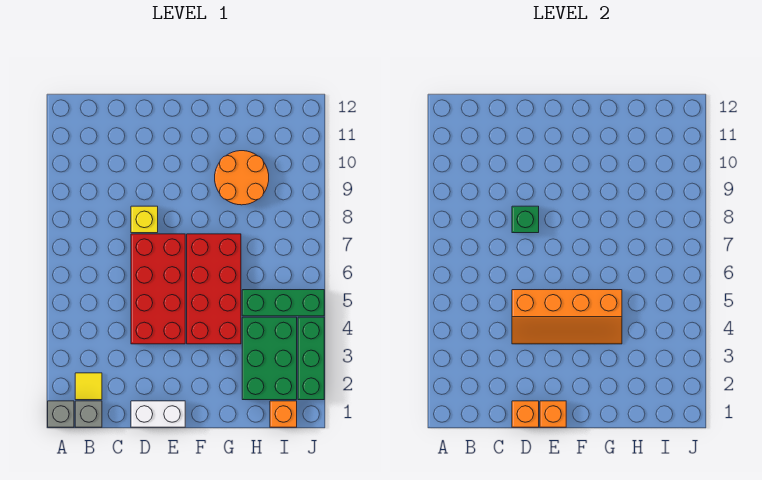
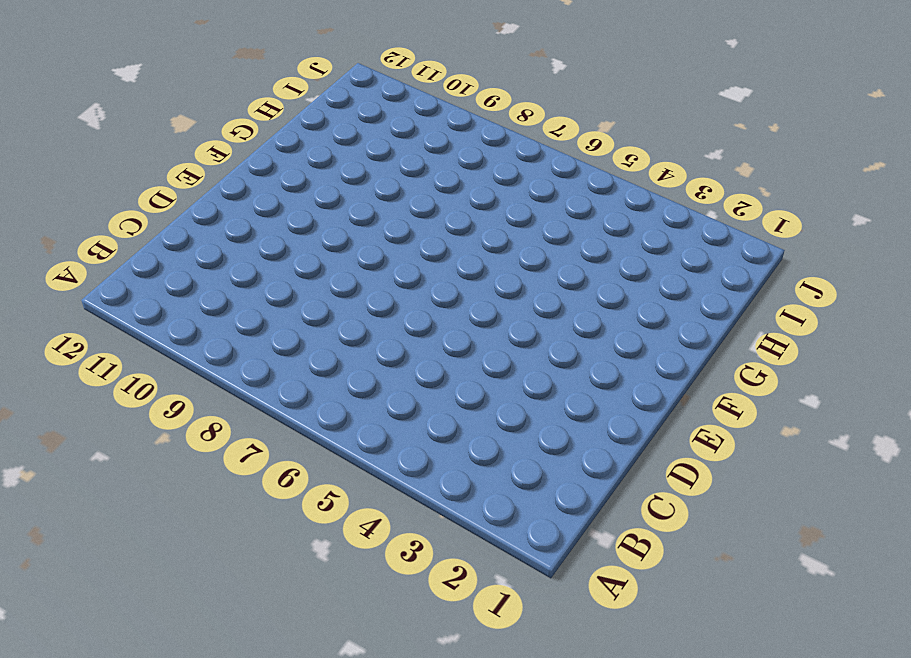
none -> grey 1x1 brick [48,401,74,427]
none -> grey 1x1 brick [75,401,102,427]
none -> yellow 1x1 tile [75,373,102,400]

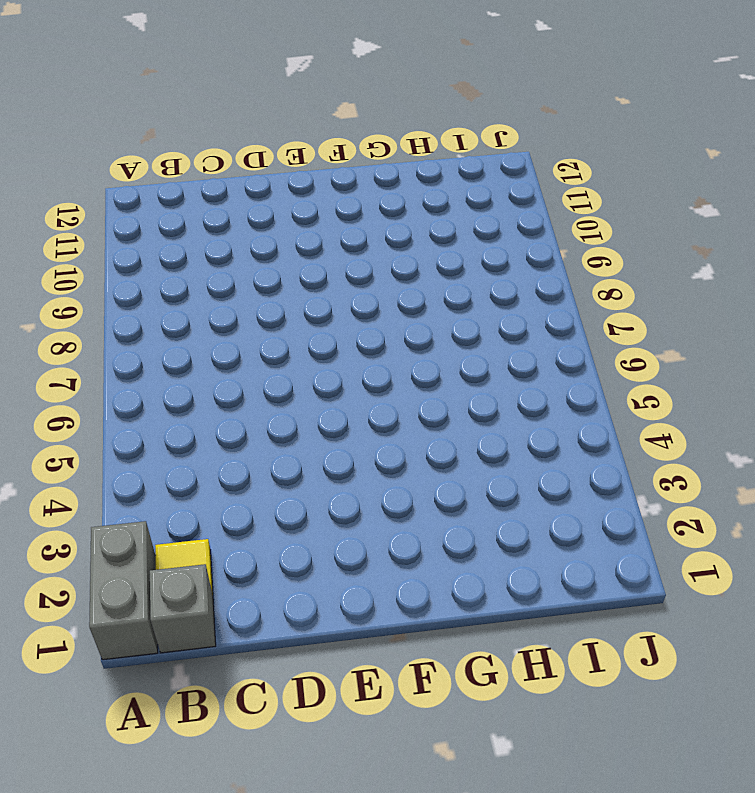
grey 1x2 brick [89,521,158,660] -> grey 1x1 brick [48,401,74,427]
none -> white 1x2 brick [131,401,185,427]
none -> red 2x4 brick [131,234,185,344]
none -> yellow 1x1 brick [131,206,158,233]

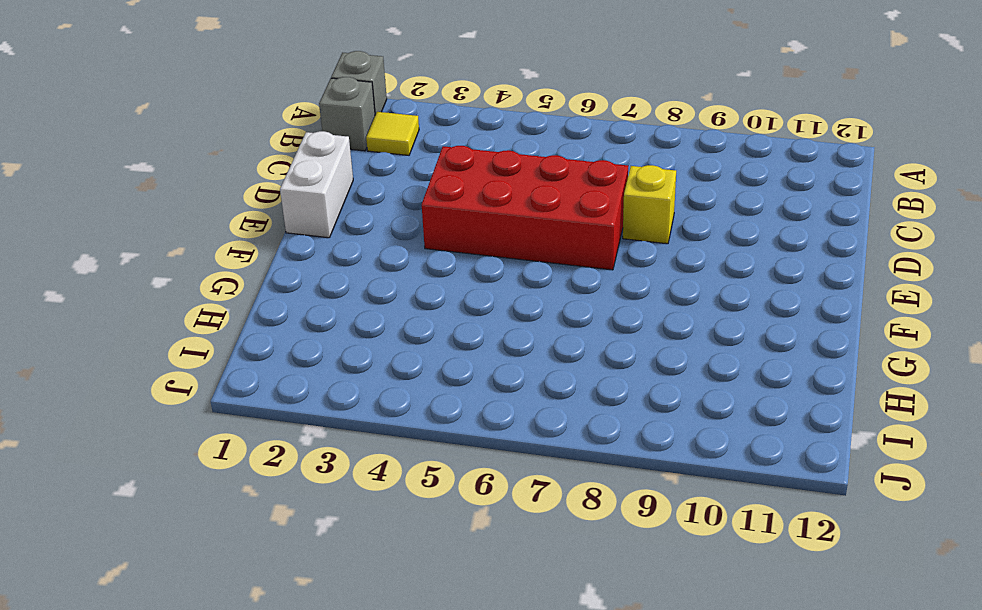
none -> red 2x4 brick [187,234,241,344]
none -> orange 2x2 round brick [215,151,269,205]
none -> green 2x3 brick [242,317,297,400]

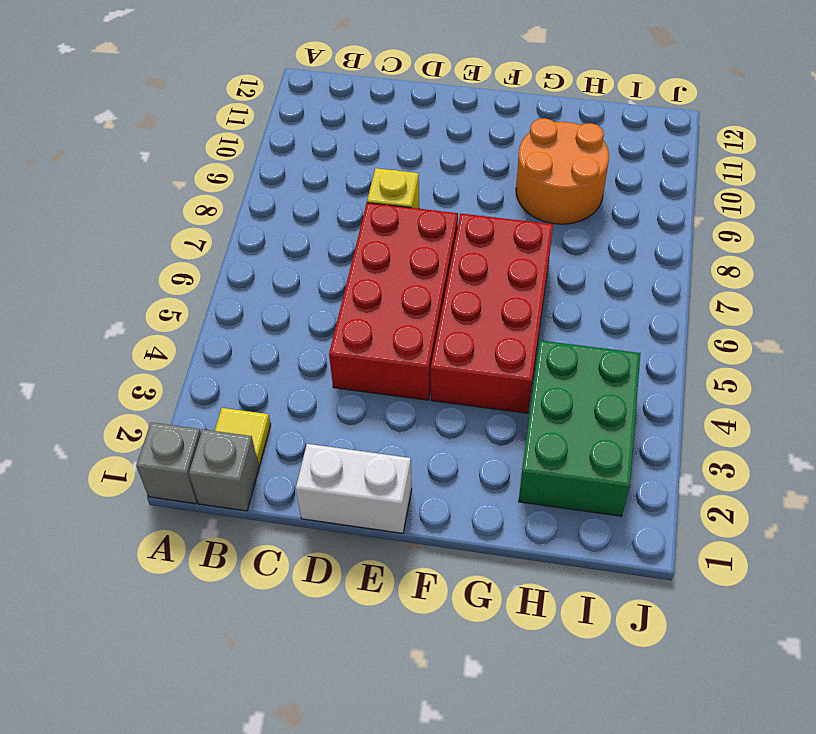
none -> green 1x3 brick [242,290,324,316]
none -> orange 1x1 brick [270,401,297,427]
none -> green 1x3 brick [298,317,324,400]

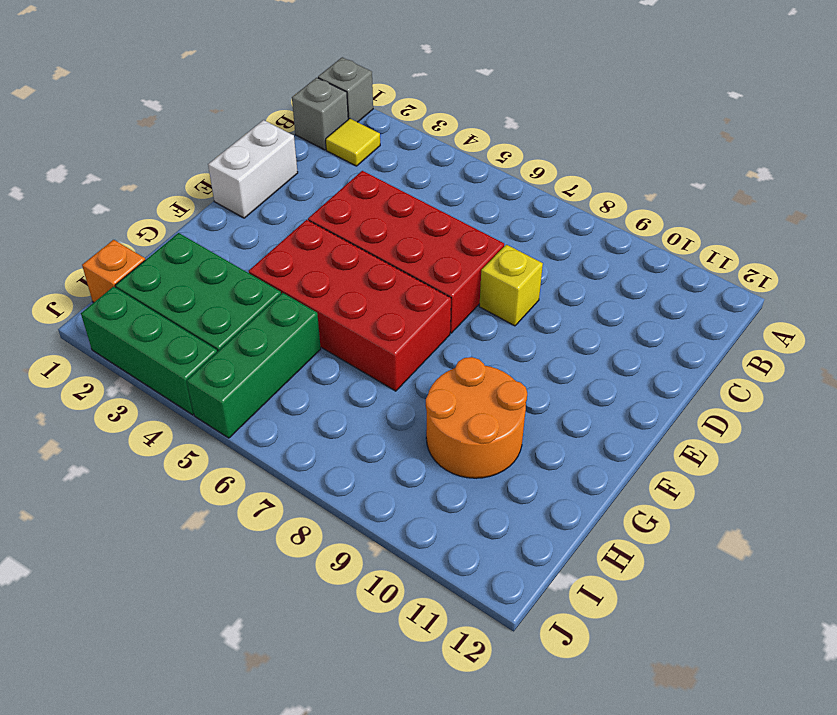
none -> orange 1x1 brick [512,401,539,427]
none -> orange 2x4 slope [512,290,622,344]
none -> green 1x1 brick [512,206,539,233]

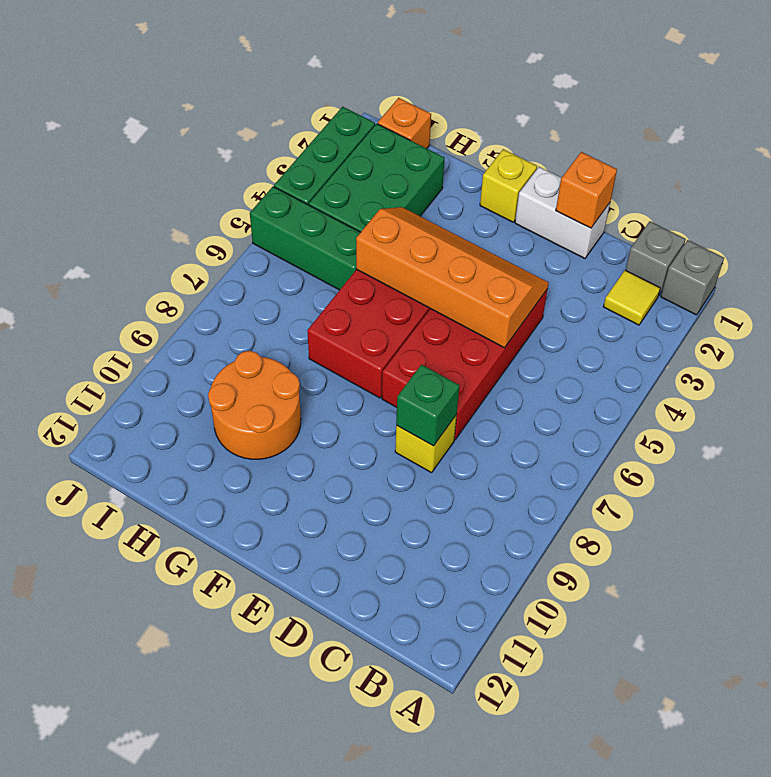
yellow 1x1 brick [480,149,537,222] -> none
none -> orange 1x1 brick [540,401,566,427]

